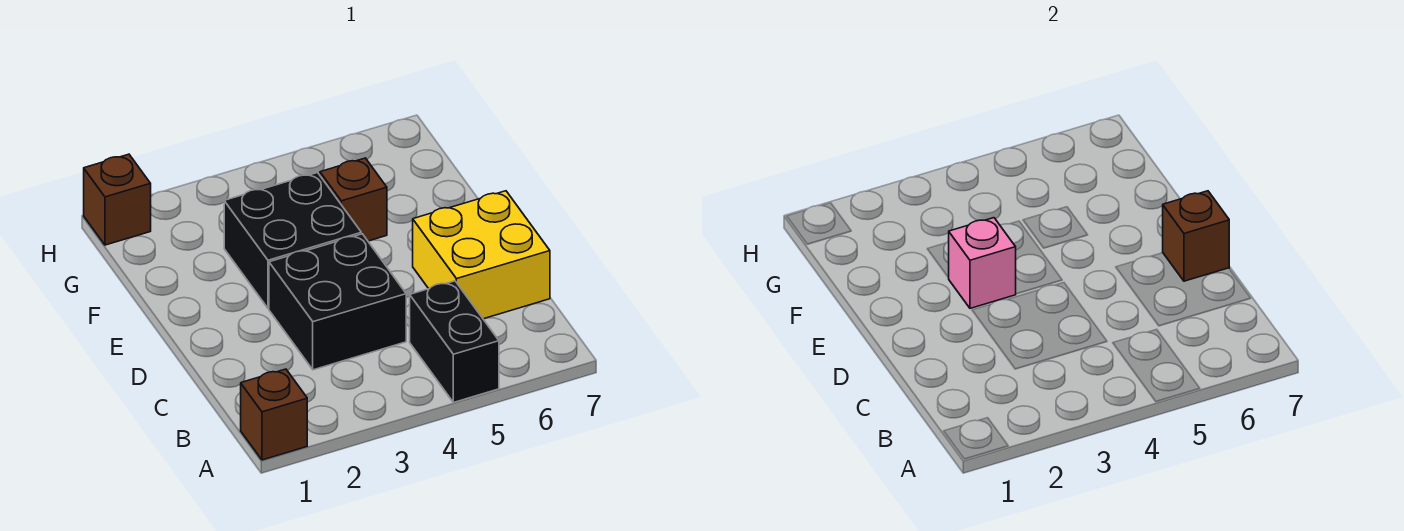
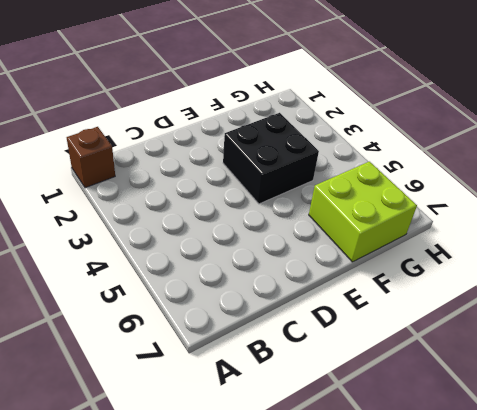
lime 2x2 brick [309,162,417,262] -> none
none -> black 1x2 brick [410,281,499,403]
none -> black 2x2 brick [269,234,406,370]

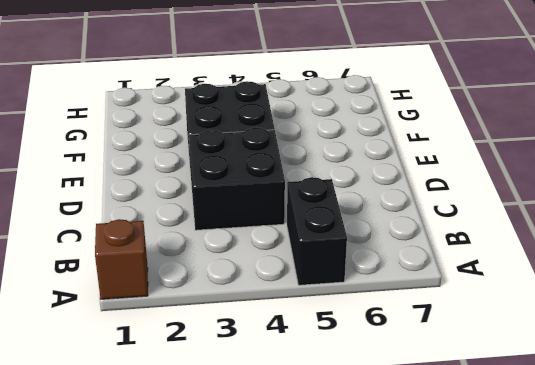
none -> yellow 2x2 brick [413,191,550,319]
none -> brown 1x1 brick [320,158,387,241]

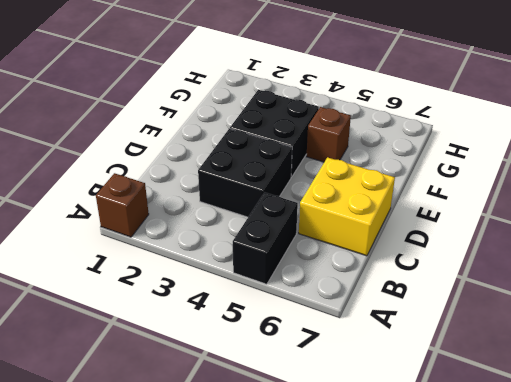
none -> brown 1x1 brick [84,154,151,245]
none -> brown 1x1 brick [1163,191,1229,281]

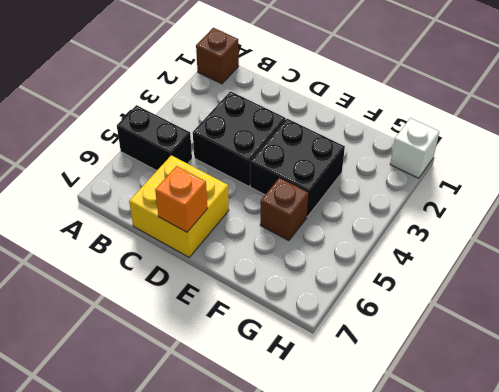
orange 1x1 brick [155,166,208,232] -> brown 1x1 brick [1163,191,1229,281]
white 1x1 brick [390,118,439,178] -> brown 1x1 brick [84,154,151,245]
none -> pink 1x1 brick [948,218,1016,308]

